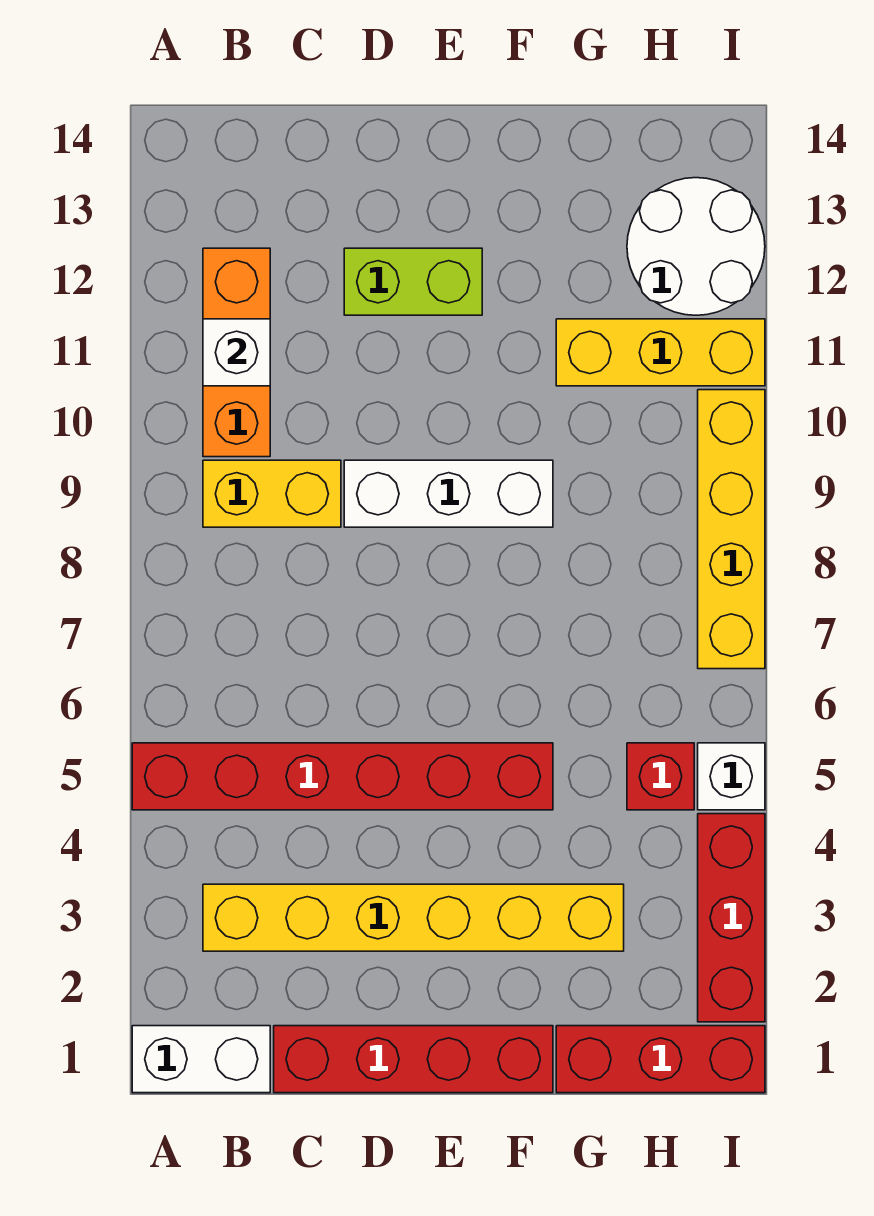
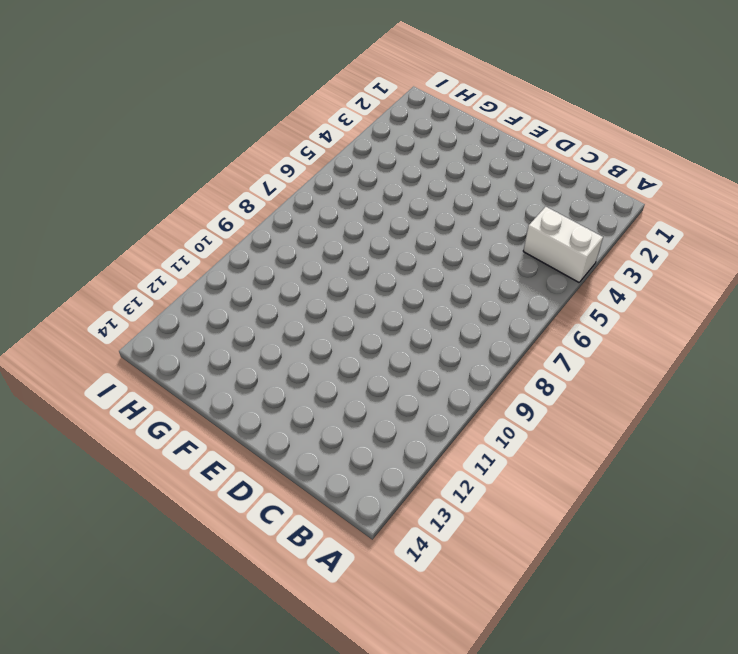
white 1x2 brick [523,207,603,282] -> white 1x2 brick moved to [132,1026,270,1093]
none -> red 1x6 brick [132,743,553,810]
none -> yellow 1x6 brick [203,884,624,951]
none -> yellow 1x2 brick [203,460,341,527]

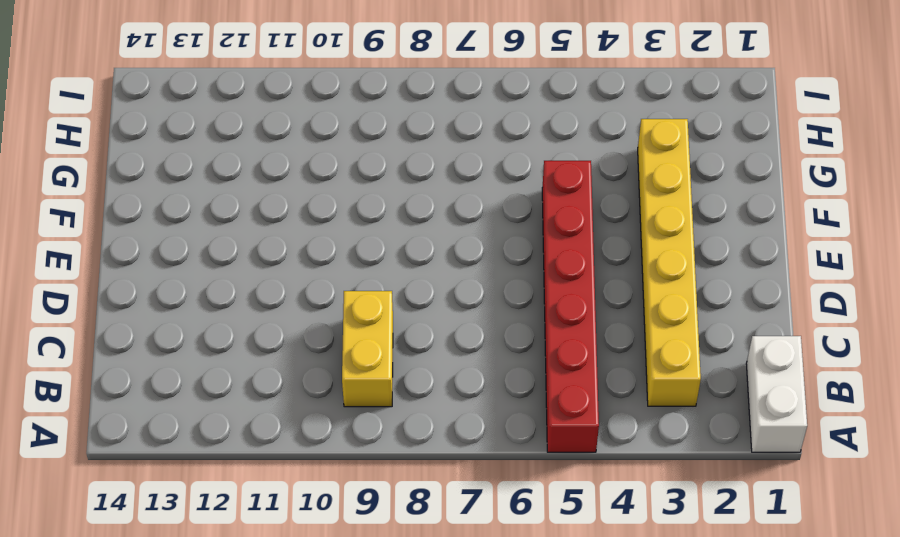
none -> orange 1x3 brick [203,248,270,457]
none -> red 1x4 brick [274,1026,553,1093]
none -> white 1x3 brick [344,460,553,527]

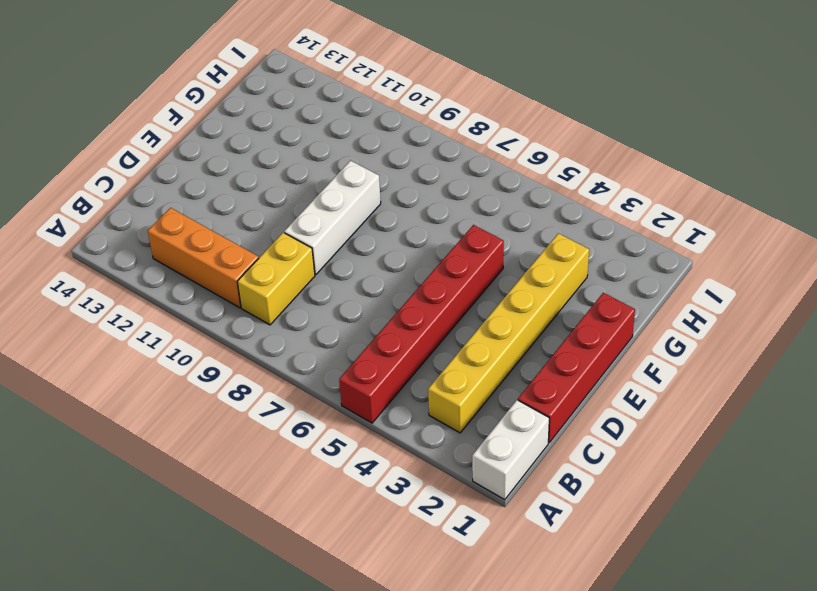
none -> lime 1x2 brick [344,248,482,315]
none -> red 1x3 brick [556,1026,765,1093]
none -> yellow 1x3 brick [556,319,765,386]

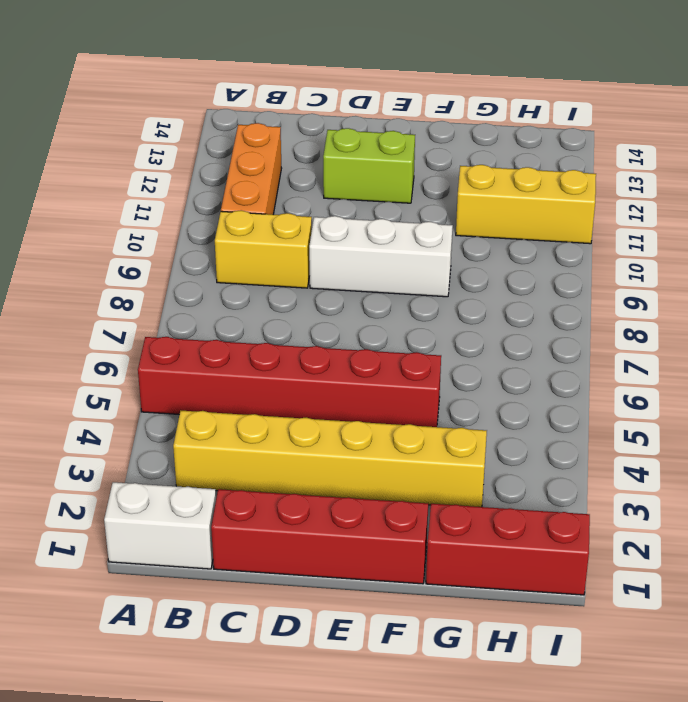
none -> red 1x1 brick [627,743,694,810]
none -> white 2x2 round brick [627,178,765,315]
none -> red 1x3 brick [698,814,765,1022]

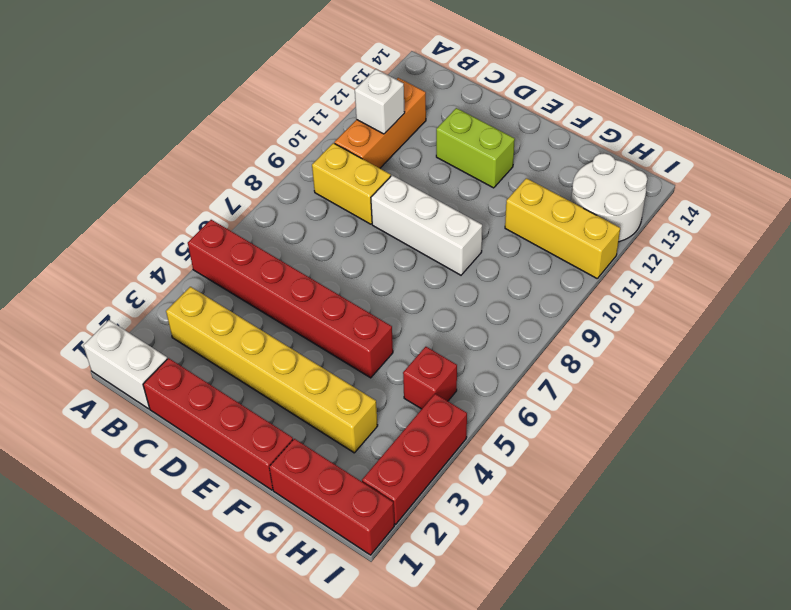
none -> white 1x1 brick [698,743,765,810]
none -> yellow 1x4 brick [698,390,765,669]

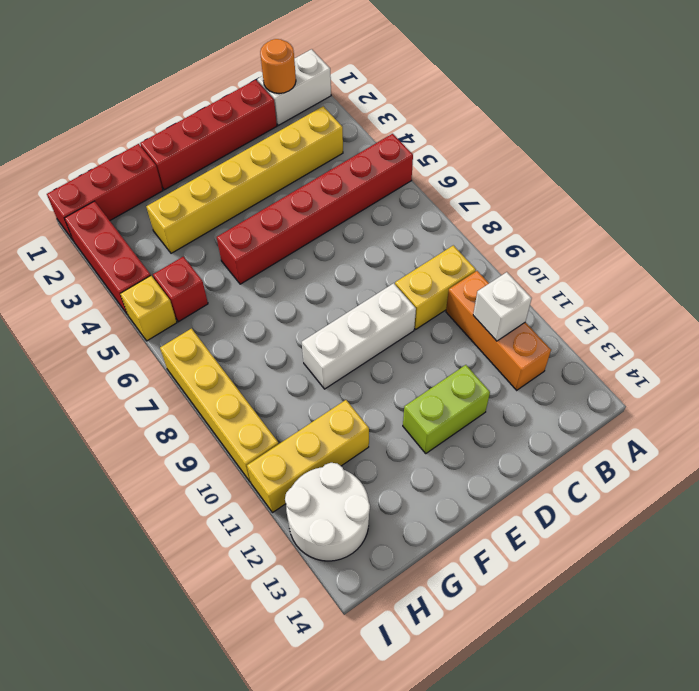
orange 1x1 round brick [260,39,296,93] -> none
yellow 1x1 brick [120,276,177,341] -> white 1x1 brick [698,743,765,810]

